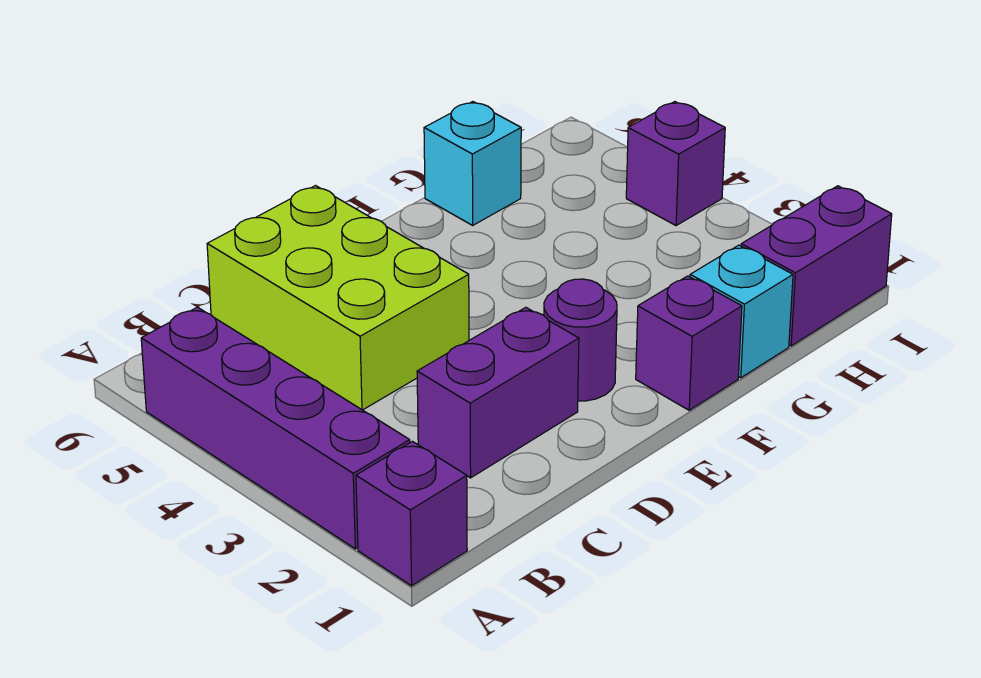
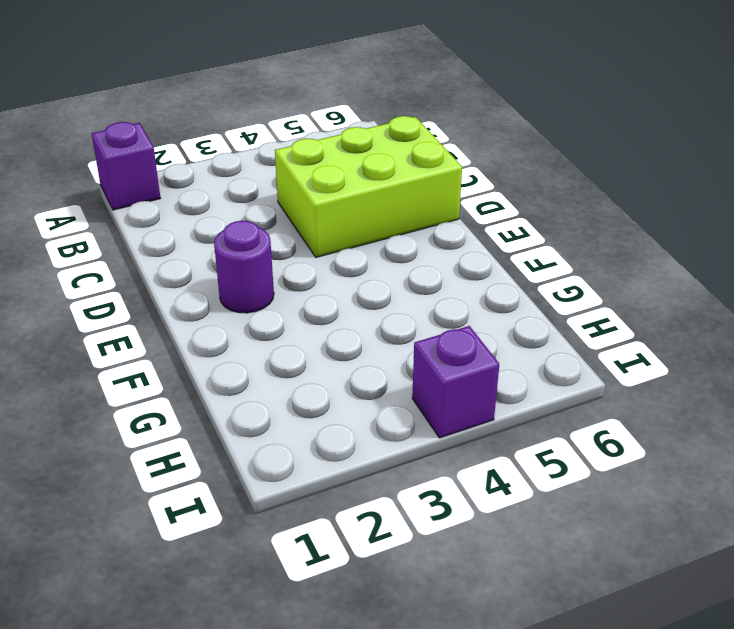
none -> purple 1x4 brick [141,307,410,549]
none -> purple 1x2 brick [417,307,579,478]

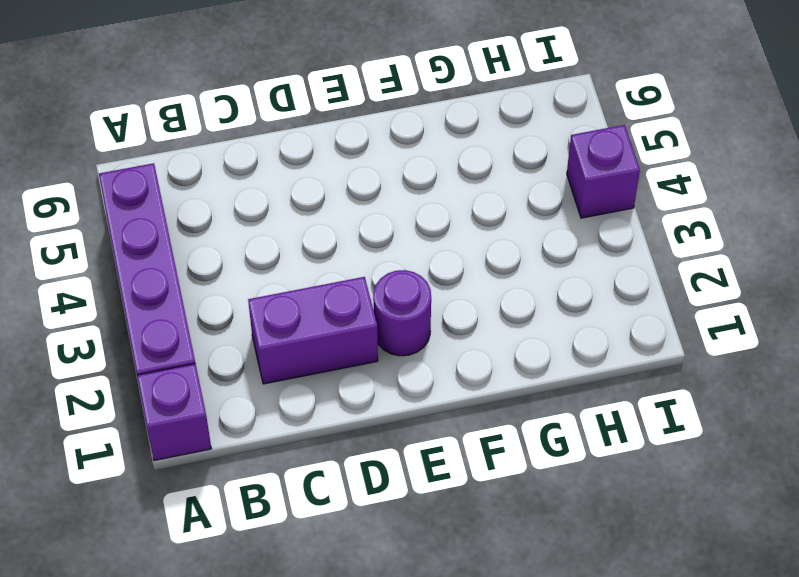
none -> lime 2x3 brick [207,186,469,410]
none -> purple 1x1 brick [636,276,742,410]

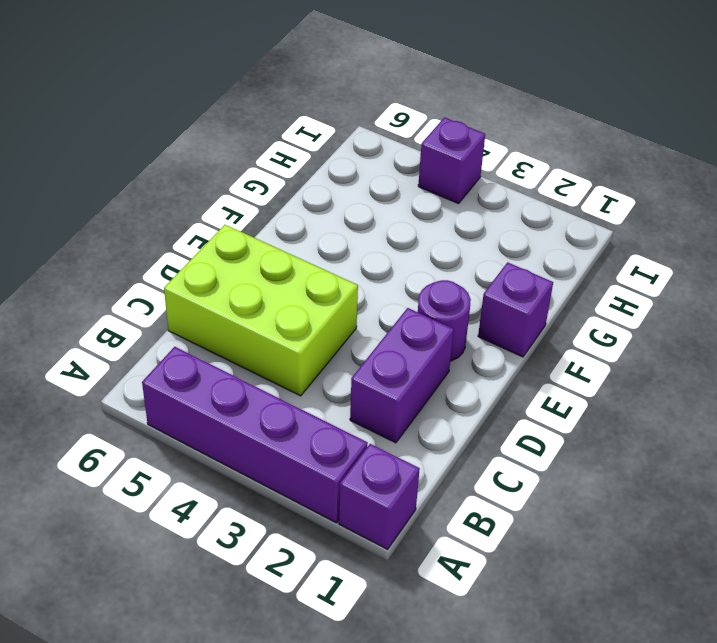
none -> cyan 1x1 brick [690,245,793,378]
none -> cyan 1x1 brick [424,102,521,225]

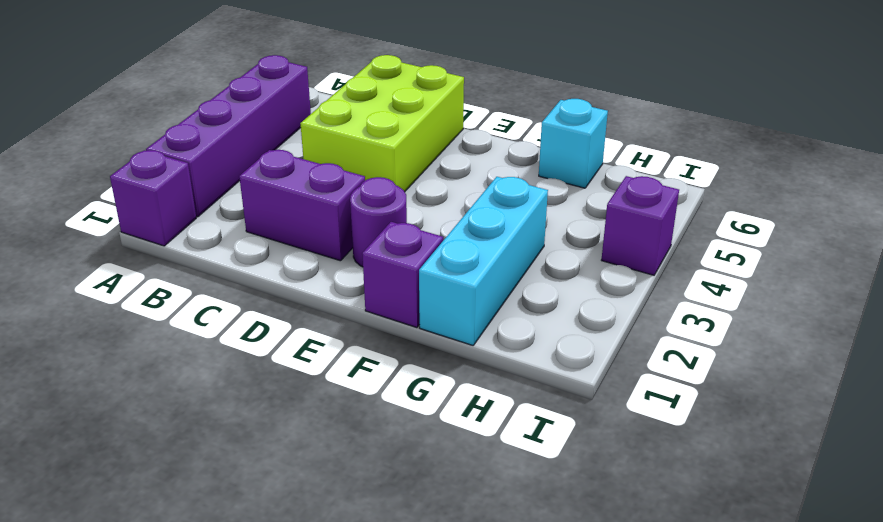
cyan 1x3 brick [419,177,548,345] -> cyan 1x1 brick [690,245,793,378]
none -> purple 1x2 brick [741,186,892,346]

